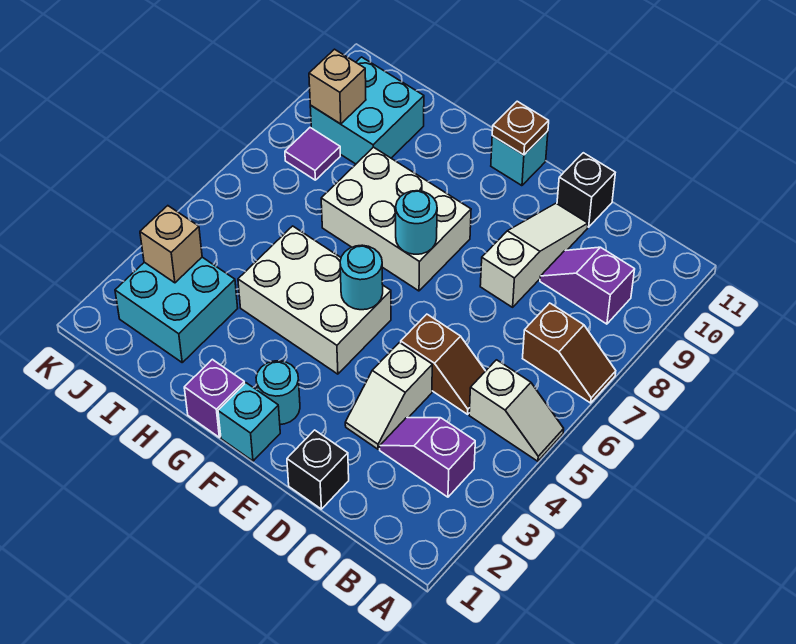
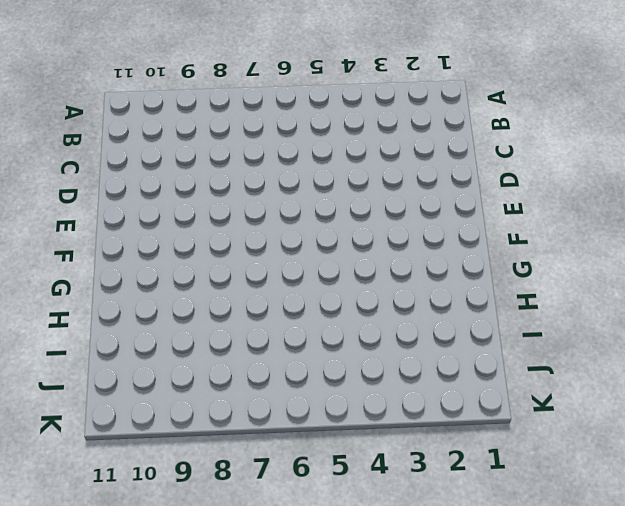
none -> white 1x2 slope [469,360,564,461]
none -> brown 1x2 slope [523,303,616,403]
none -> purple 1x2 slope [380,418,475,497]

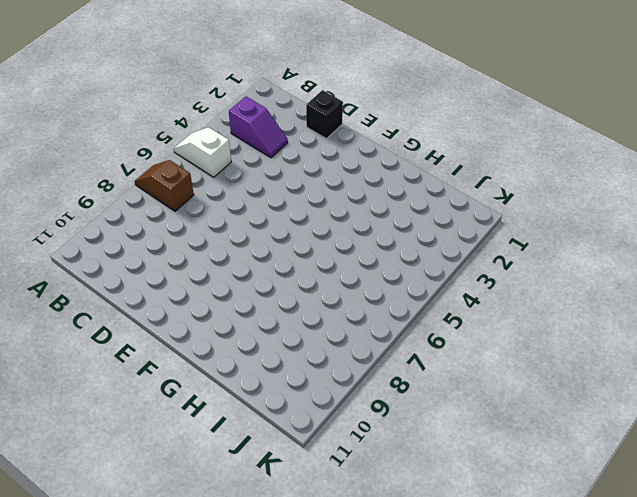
none -> purple 1x2 slope [540,247,635,324]
none -> brown 1x2 slope [401,314,485,414]
none -> white 1x2 slope [345,343,432,449]

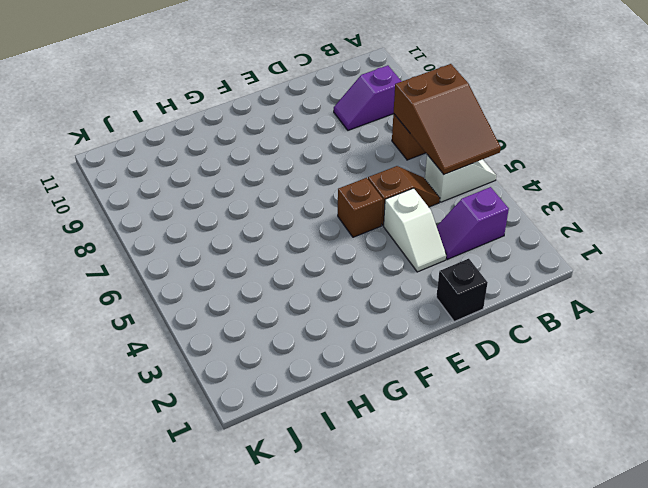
brown 2x3 slope [394,64,501,174] -> none
brown 1x1 brick [338,178,383,237] -> none
none -> white 1x3 slope [480,203,588,307]
none -> black 1x1 brick [557,153,615,227]
none -> cyan 1x1 brick [218,383,280,461]

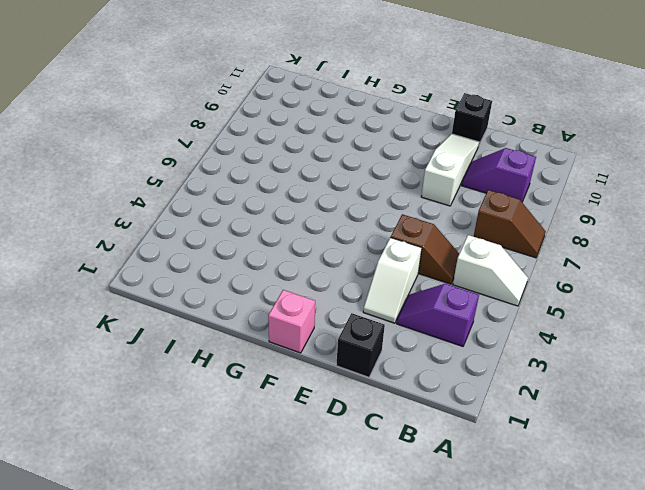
pink 1x1 brick [268,290,315,353] -> cyan 1x1 brick [218,383,280,461]
none -> cyan 1x1 round brick [256,361,300,424]
none -> white 2x3 brick [238,226,391,374]
none -> white 2x3 brick [321,147,471,291]

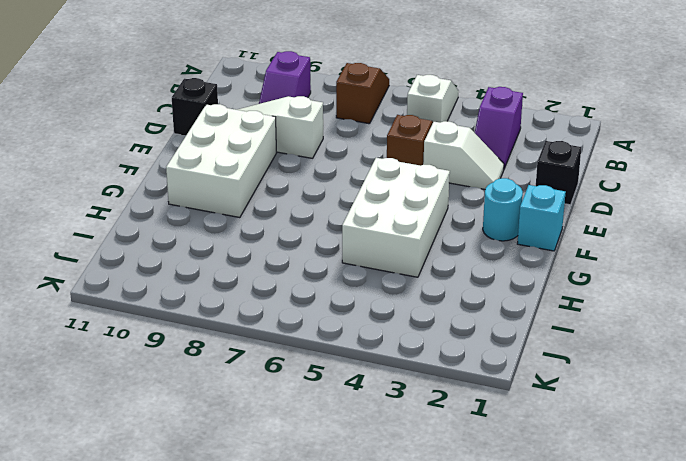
white 2x3 brick [166,104,276,218] -> white 2x3 brick moved to [321,147,471,291]
none -> cyan 1x1 brick [491,131,548,186]
none -> purple 1x1 brick [184,359,245,437]
none -> cyan 2x2 brick [115,257,238,362]

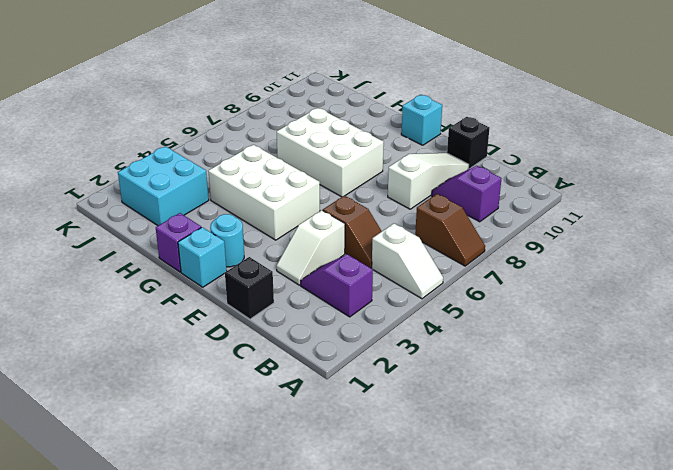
none -> cyan 2x2 brick [310,57,424,164]
none -> purple 1x1 tile [285,128,340,180]
none -> cyan 1x1 round brick [340,245,383,310]

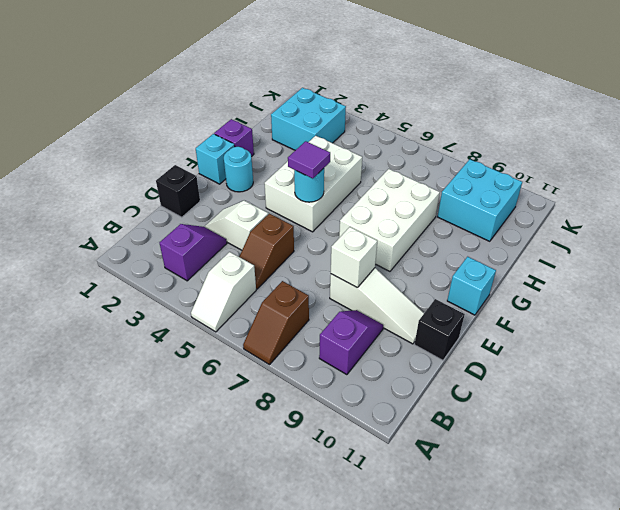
white 1x1 brick [331,227,377,288] -> none
purple 1x1 tile [288,141,330,179] -> purple 1x1 tile moved to [285,128,340,180]
none -> cyan 1x1 round brick [396,191,437,254]
none -> brown 1x1 plate [492,101,549,155]
none -> tan 1x1 brick [140,206,202,283]

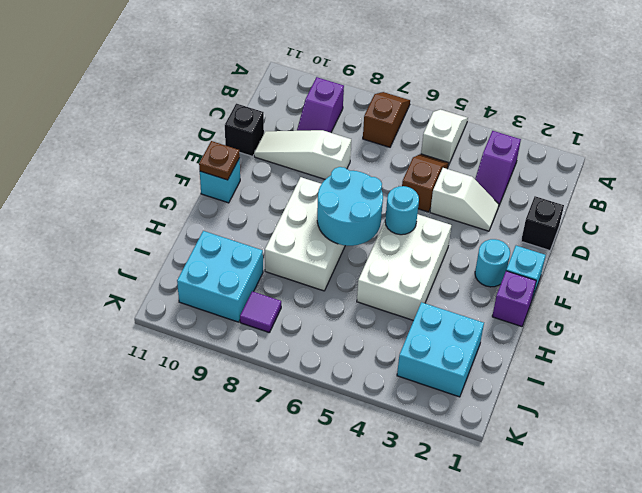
cyan 2x2 round brick [317,167,383,246] -> cyan 1x1 round brick [396,191,437,254]
none -> tan 1x1 brick [140,206,202,283]
none -> tan 1x1 brick [309,49,366,124]

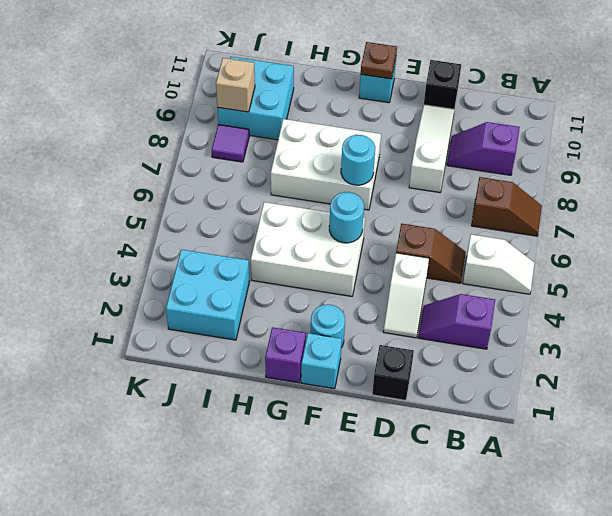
none -> tan 1x1 brick [140,206,202,283]

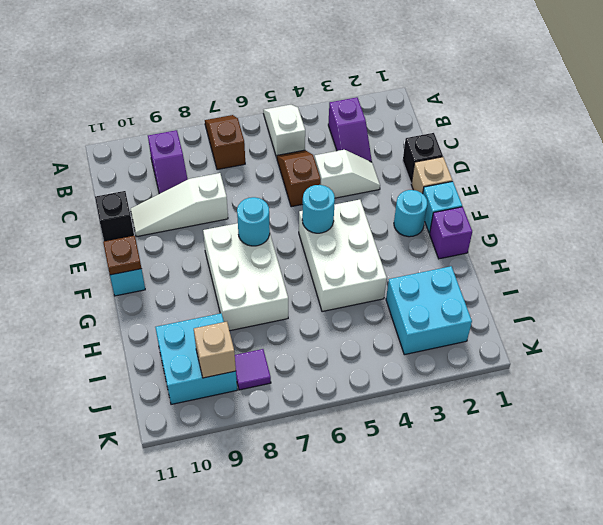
tan 1x1 brick [411,157,452,194] -> tan 1x1 brick moved to [140,206,202,283]

